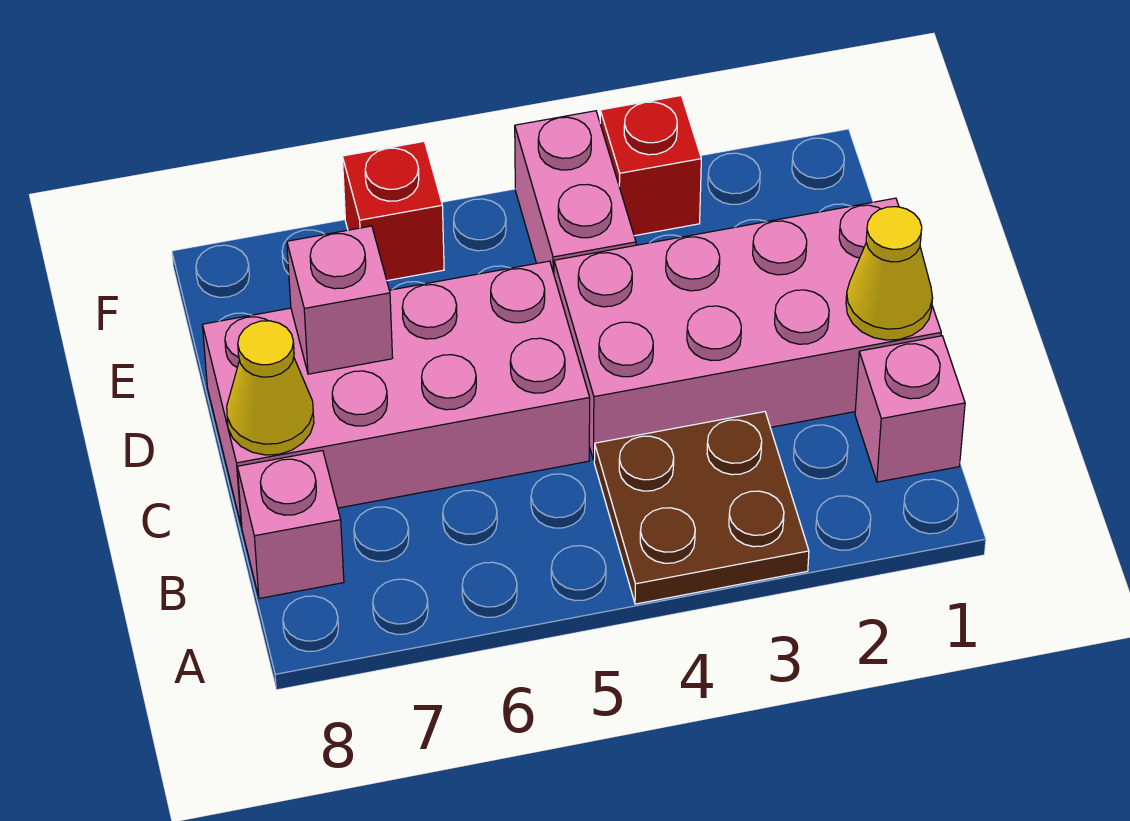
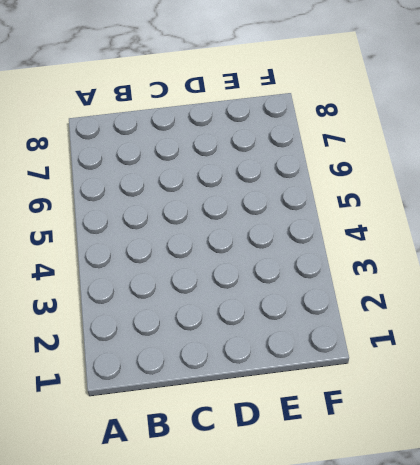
none -> brown 2x2 plate [594,412,809,604]
none -> pink 1x1 brick [855,336,965,482]

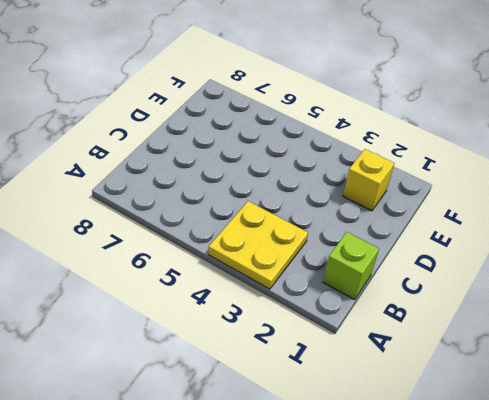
yellow 2x2 plate [208,201,308,289] -> brown 2x2 plate [594,412,809,604]
lime 1x1 brick [323,232,379,300] -> pink 1x1 brick [855,336,965,482]
yellow 1x1 brick [343,149,394,211] -> none
none -> pink 1x1 brick [237,451,344,598]
none -> pink 2x4 brick [554,198,941,460]

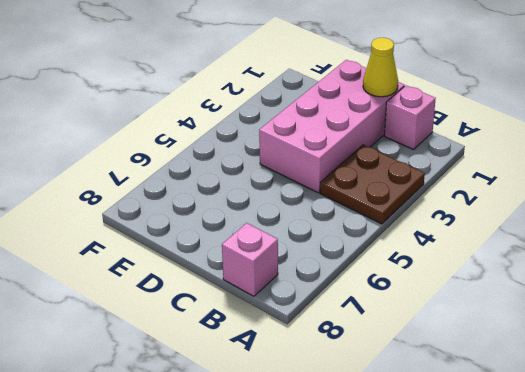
none -> pink 2x4 brick [203,261,590,526]
none -> pink 1x2 brick [515,111,636,273]

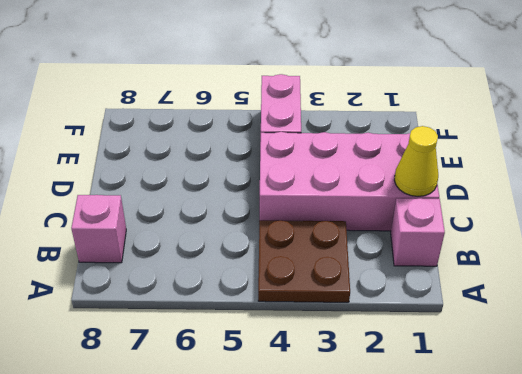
none -> pink 2x4 brick [203,261,590,526]
none -> red 1x1 brick [600,96,701,236]

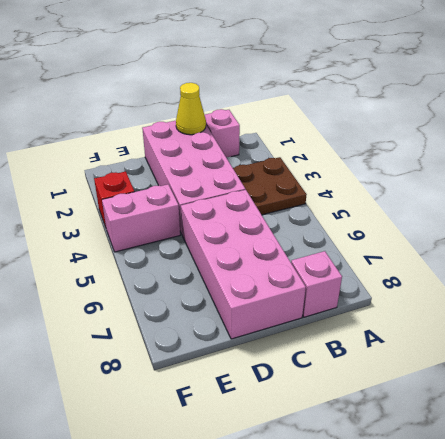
none -> red 1x1 brick [342,142,444,281]
none -> yellow 1x1 cone [227,321,314,455]

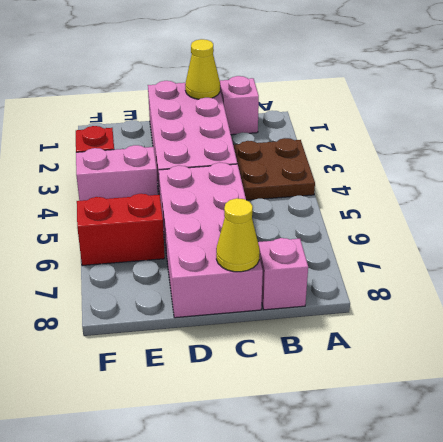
red 1x2 brick [77,194,165,266] -> red 1x1 brick [342,142,444,281]
none -> pink 1x1 brick [287,226,393,374]

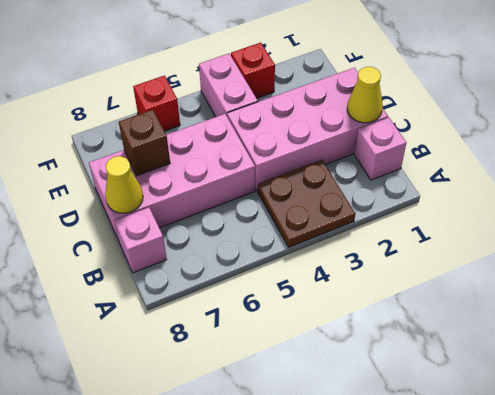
brown 1x1 brick [119,110,170,176] -> pink 1x1 brick [287,226,393,374]

